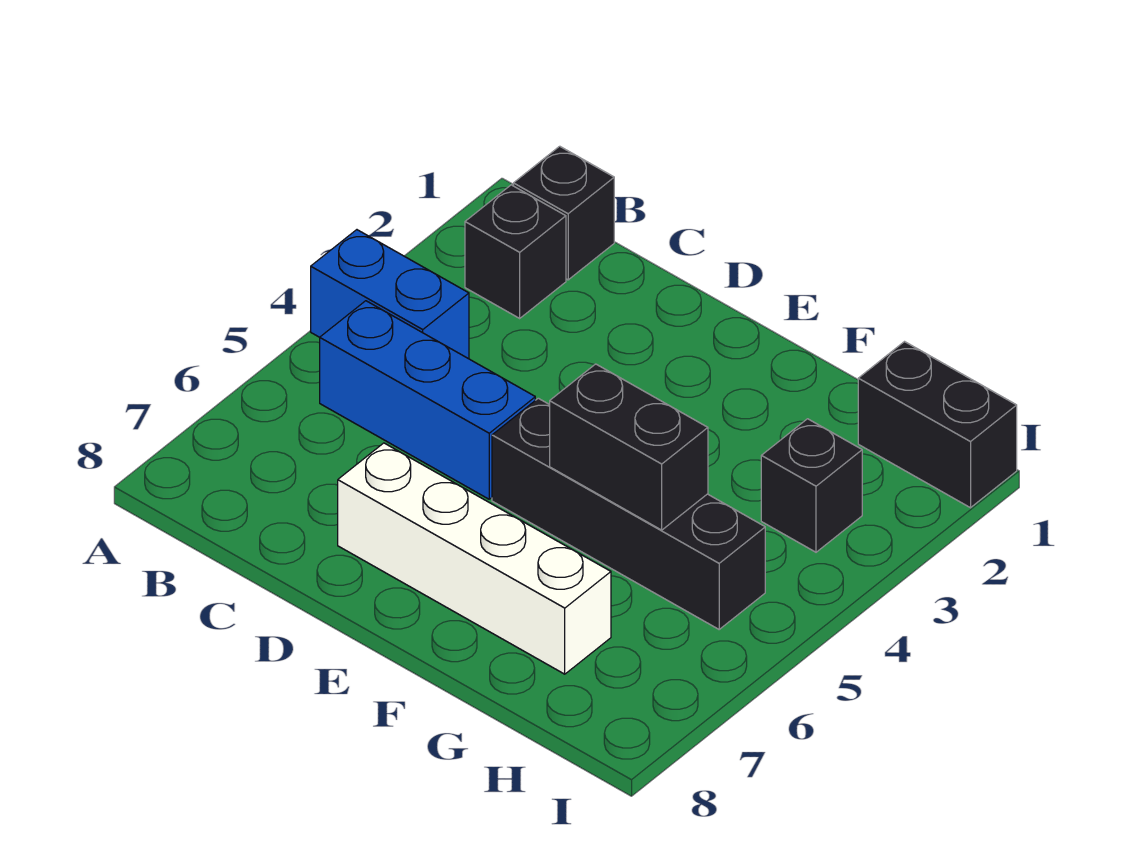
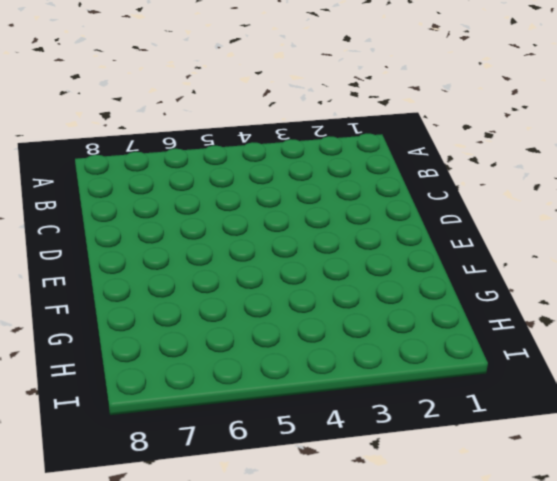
none -> blue 1x2 brick [311,230,469,359]
none -> black 1x1 brick [513,146,614,280]

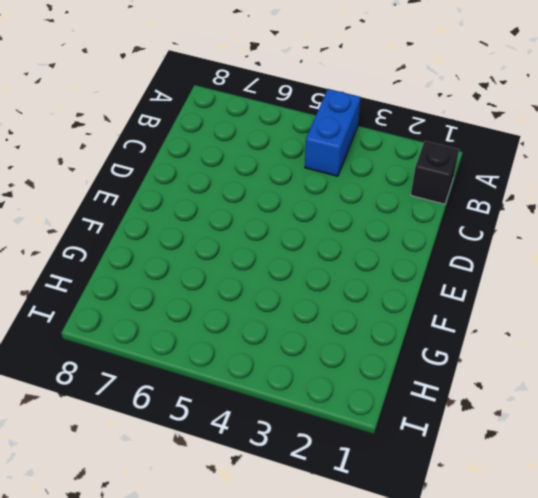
none -> black 1x1 brick [465,185,566,318]
none -> blue 1x3 brick [320,301,535,499]

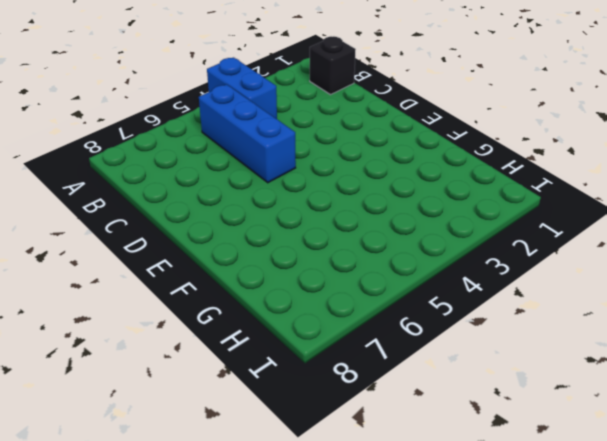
none -> black 1x1 brick [465,185,566,318]
none -> white 1x4 brick [338,443,611,674]

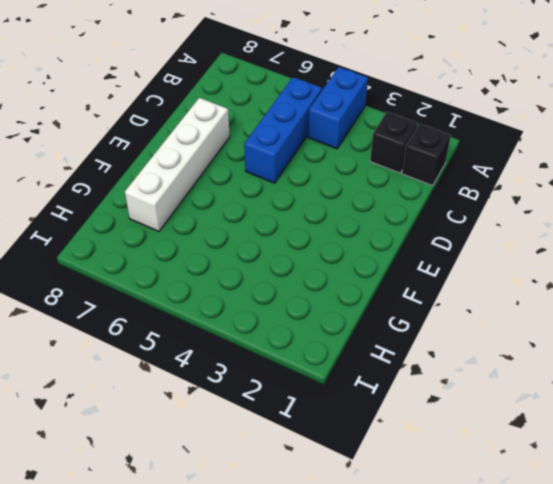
none -> black 1x4 brick [492,398,765,629]
none -> black 1x2 brick [858,342,1017,508]

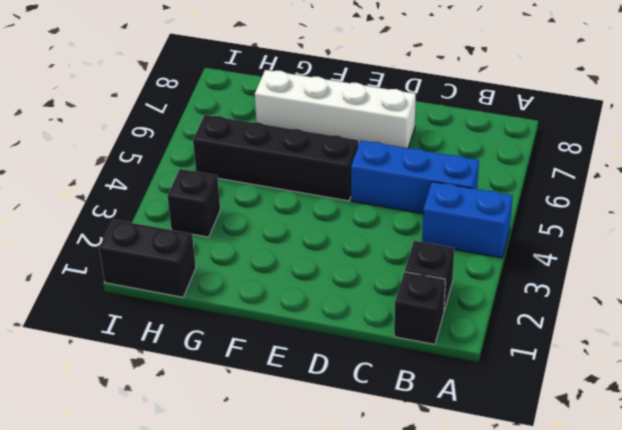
none -> black 1x2 brick [550,364,708,530]

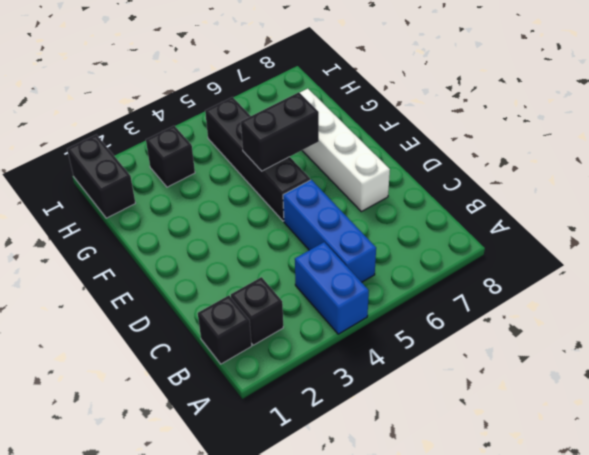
black 1x2 brick [241,92,319,171] -> black 1x2 brick turned to [550,364,708,530]

